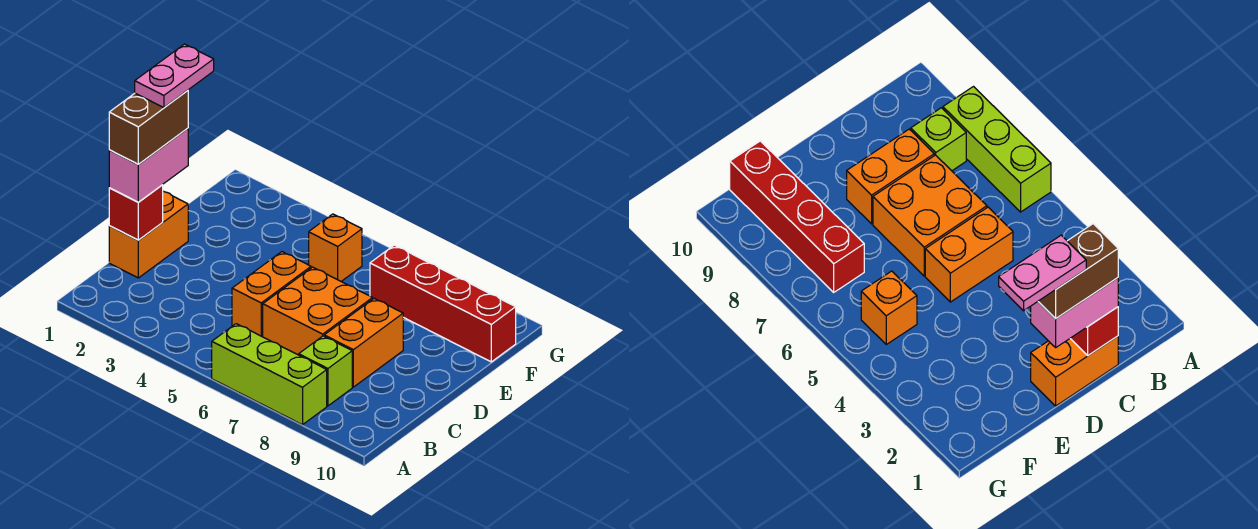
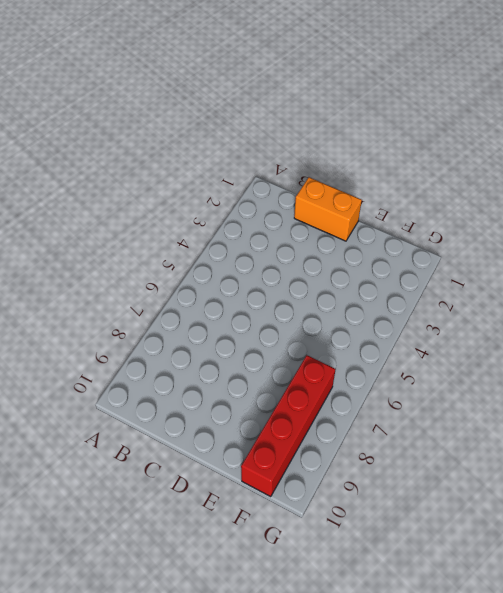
none -> lime 1x3 brick [212,324,327,425]
none -> lime 1x1 brick [299,336,352,406]
none -> orange 1x2 brick [232,252,311,337]

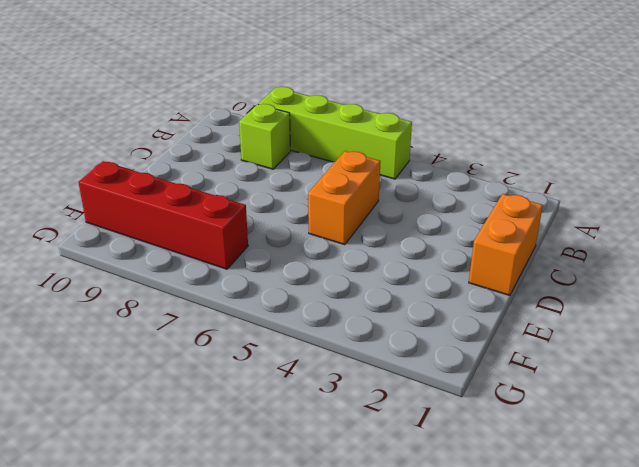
lime 1x4 brick [258,87,412,179] -> lime 1x3 brick [212,324,327,425]
none -> orange 2x2 brick [263,267,373,355]
none -> orange 1x2 brick [324,299,403,387]
none -> orange 1x1 brick [309,214,362,281]

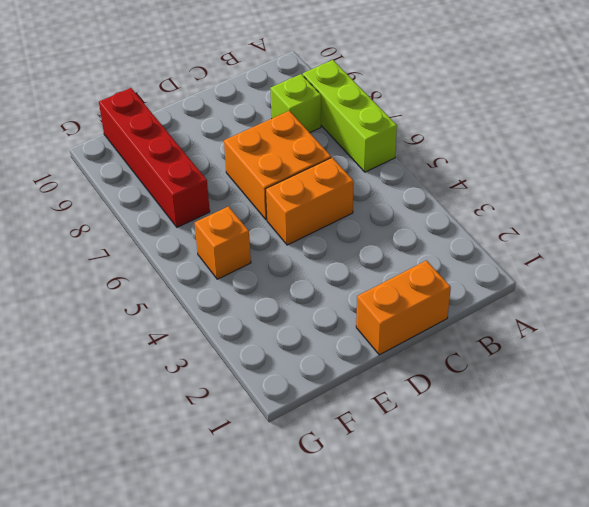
none -> orange 1x2 brick [324,299,403,387]
none -> red 1x1 brick [109,185,163,240]
none -> pink 1x2 brick [109,128,188,202]

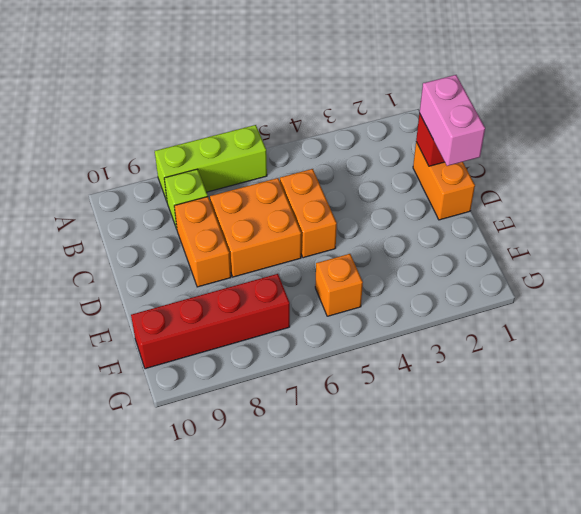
none -> brown 1x2 brick [109,91,188,164]
none -> pink 1x2 plate [135,44,214,108]

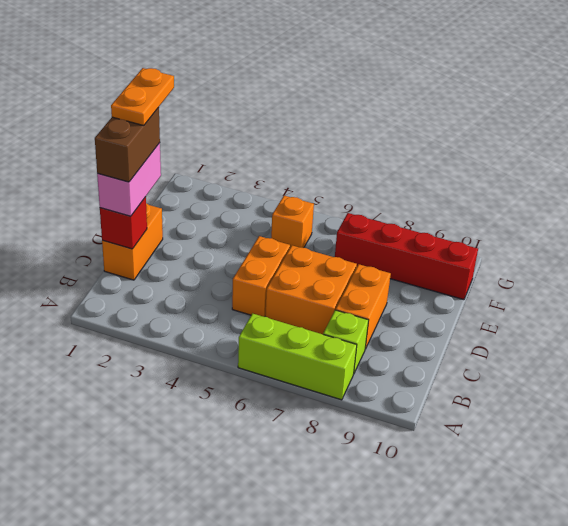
orange 1x2 plate [111,68,174,125] -> pink 1x2 plate [135,44,214,108]

